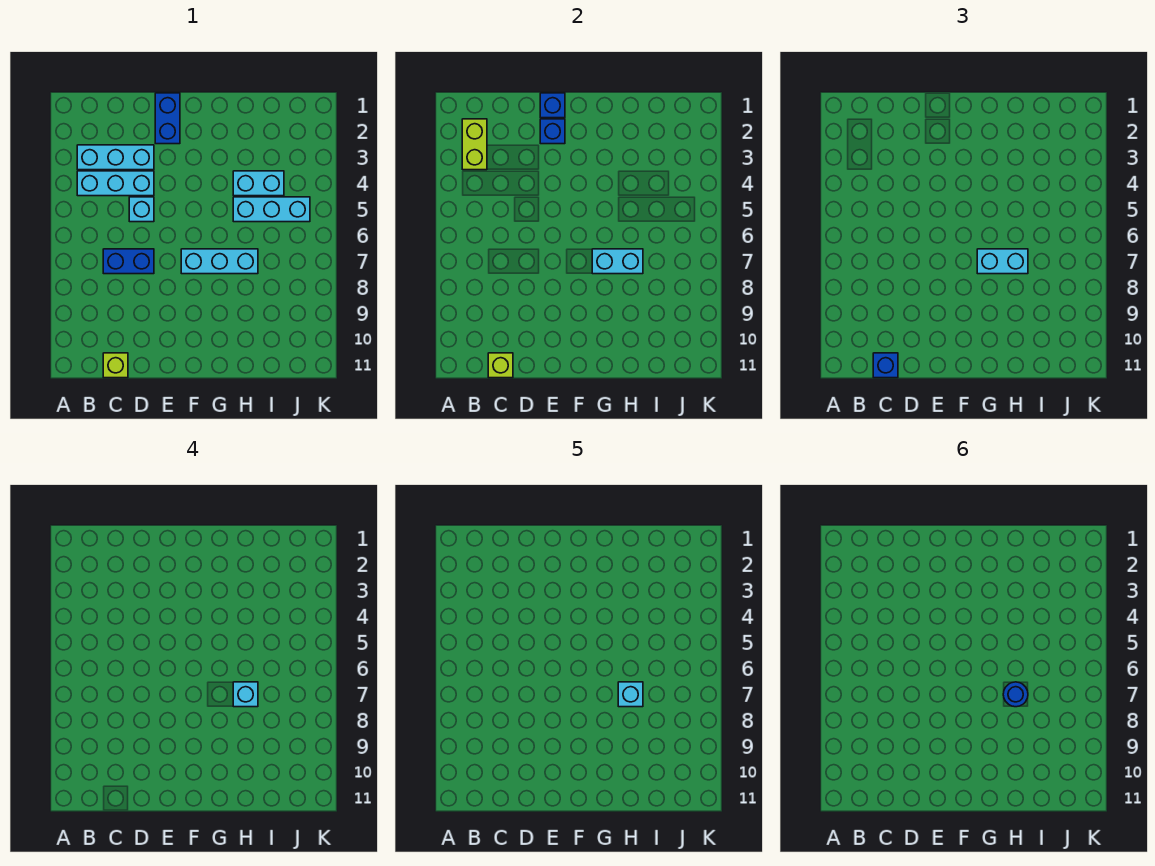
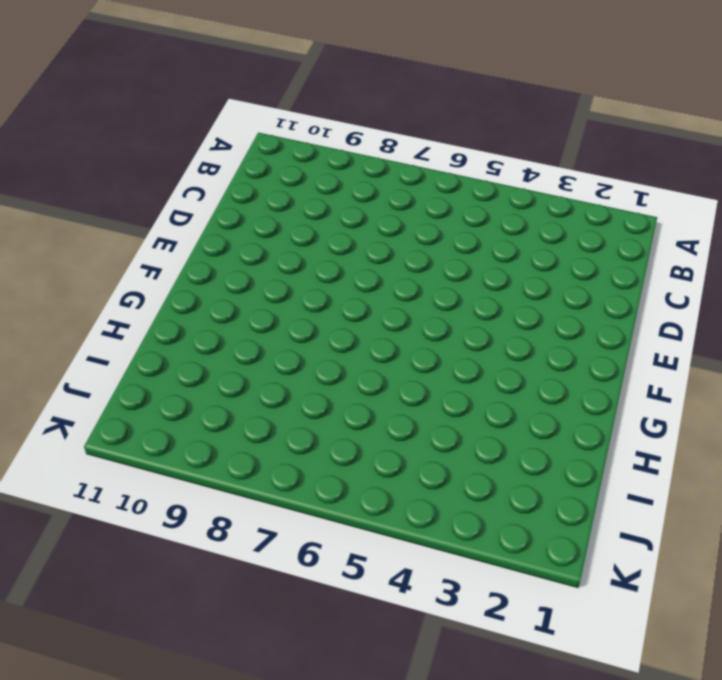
none -> cyan 1x3 brick [77,145,154,170]
none -> cyan 1x3 brick [77,171,154,196]
none -> blue 1x2 brick [103,249,154,274]

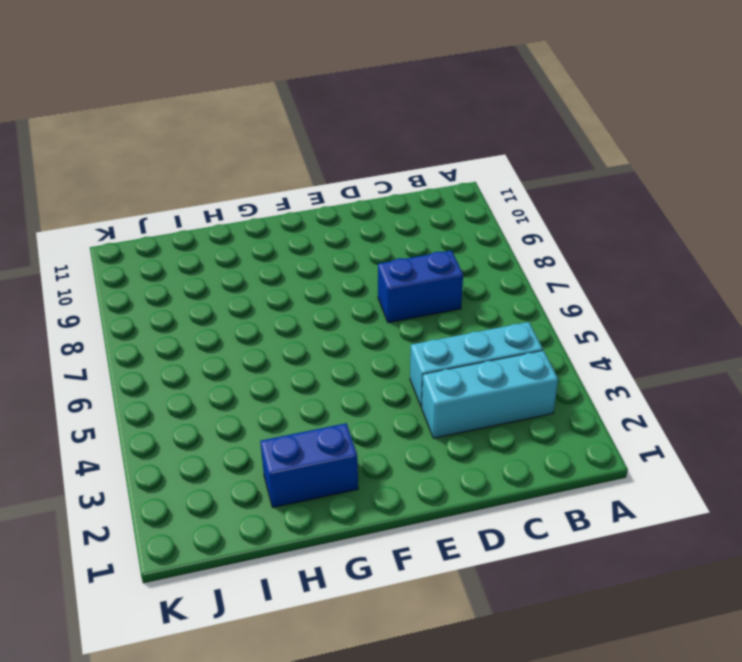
blue 1x2 brick [260,423,358,508] -> blue 1x2 brick turned to [155,93,180,144]
none -> lime 1x1 brick [103,353,128,378]
none -> cyan 1x1 brick [129,197,154,222]
none -> cyan 1x3 brick [181,249,258,274]

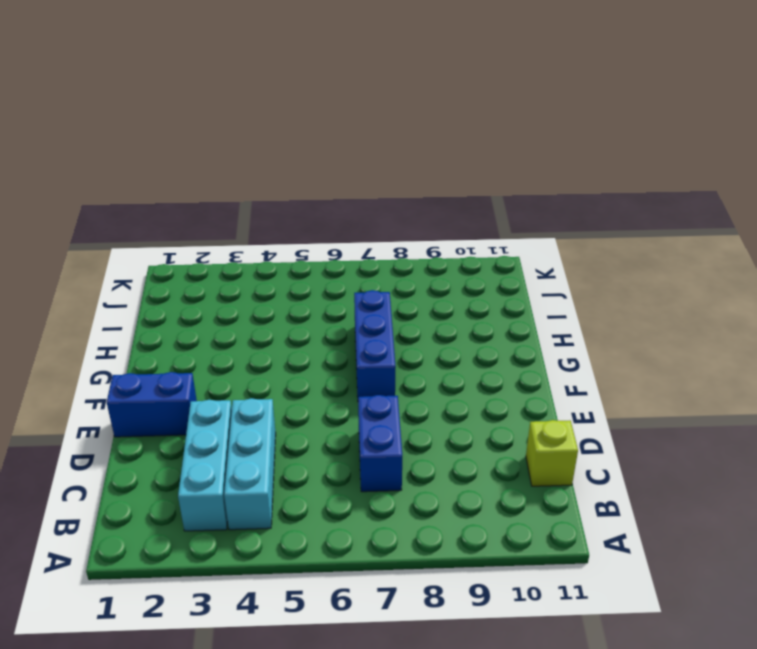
blue 1x3 brick [354,290,396,397] -> cyan 1x3 brick [181,249,258,274]
none -> cyan 1x1 brick [129,197,154,222]
none -> cyan 1x2 brick [233,171,284,196]
none -> cyan 1x3 brick [233,197,310,222]

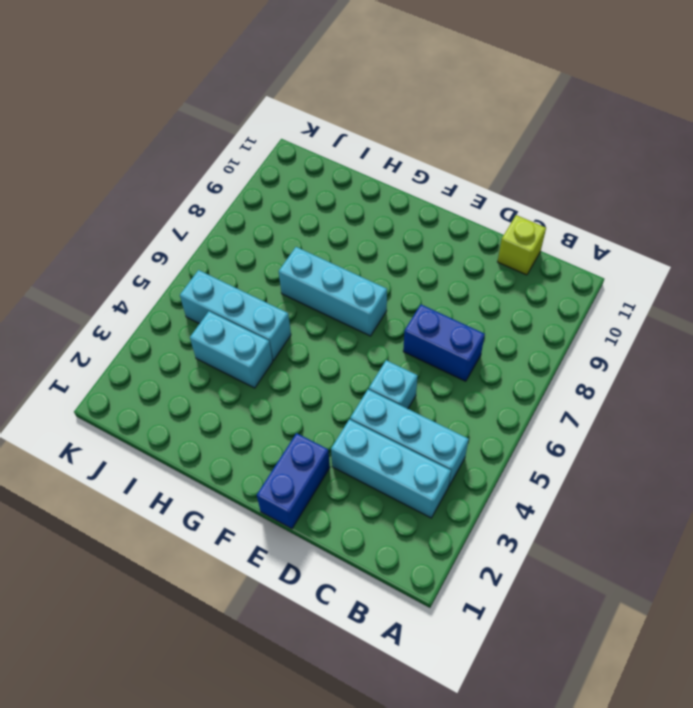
none -> lime 1x2 brick [462,119,487,170]
none -> lime 1x1 brick [488,353,513,378]
none -> blue 1x1 brick [540,93,565,118]

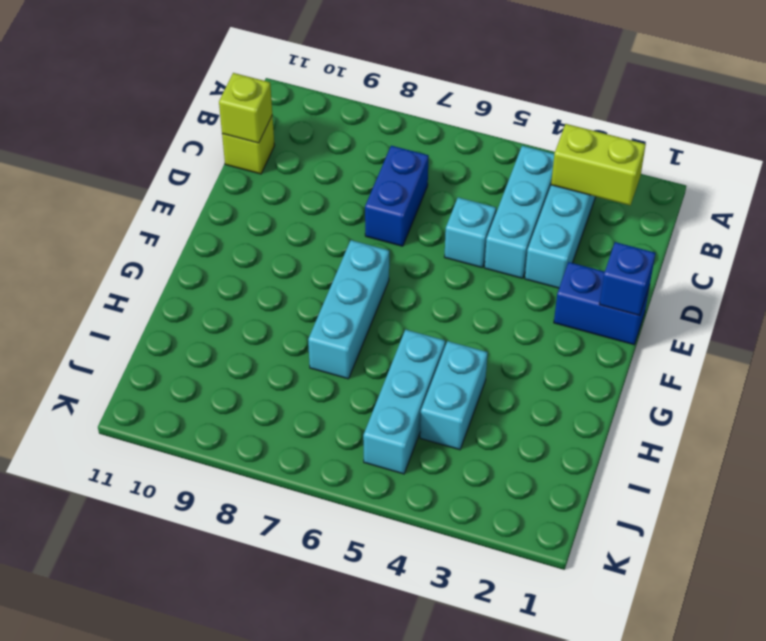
none -> blue 1x1 brick [540,119,565,144]
none -> cyan 1x2 brick [592,249,643,274]
none -> blue 1x1 brick [873,353,898,378]

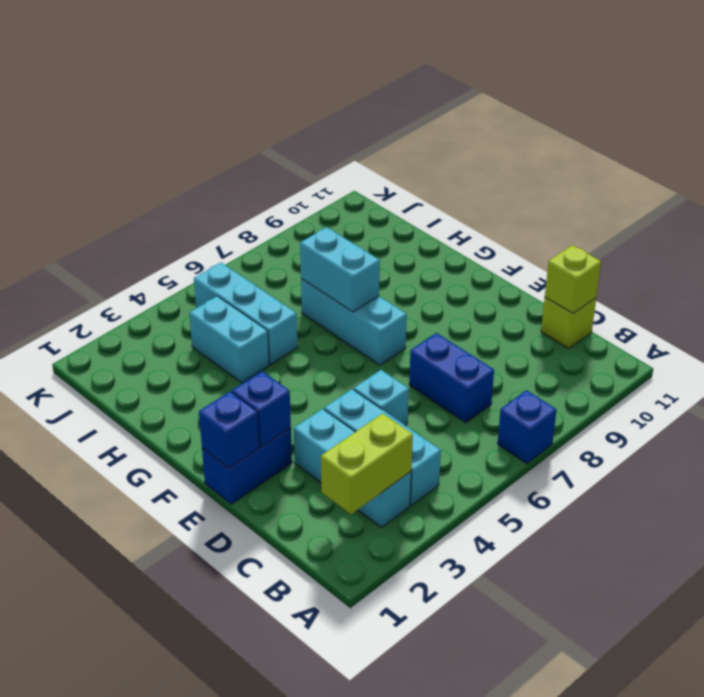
blue 1x1 brick [498,390,556,464] -> blue 1x1 brick moved to [873,353,898,378]
none -> cyan 1x2 brick [977,249,1028,274]
none -> cyan 1x1 brick [233,682,258,707]
none -> cyan 1x1 brick [618,682,643,707]

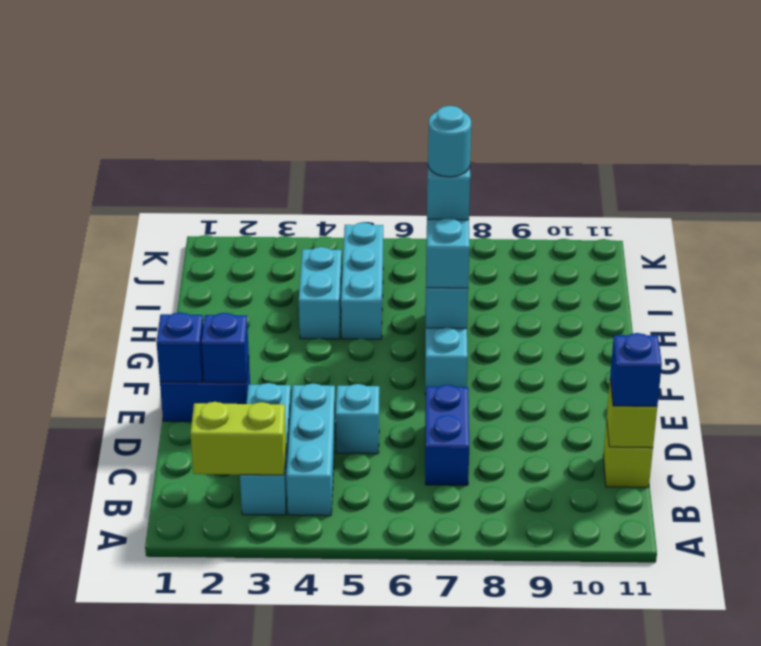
cyan 1x1 round brick [428,106,471,177] -> cyan 1x1 brick [618,682,643,707]
none -> blue 1x1 round brick [1003,682,1028,707]

